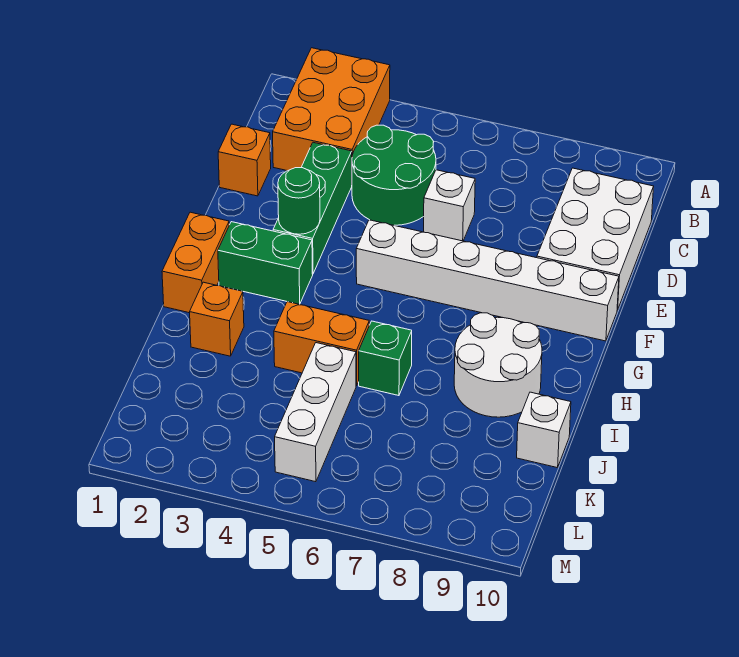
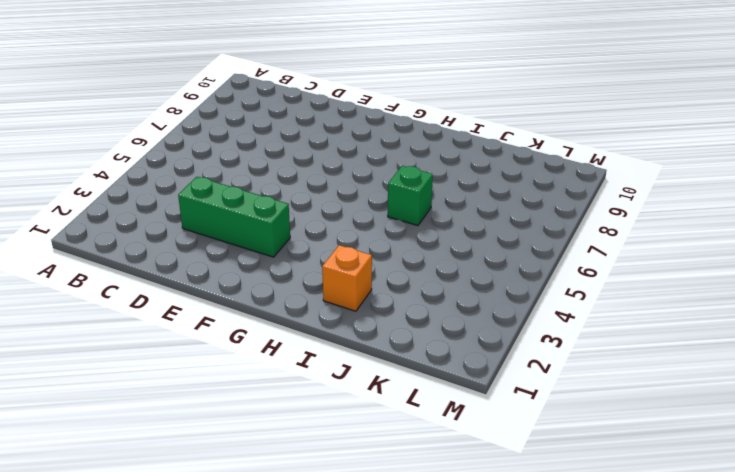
none -> orange 2x3 brick [273,48,390,171]
none -> green 2x2 round brick [352,125,436,225]
none -> white 2x3 brick [537,168,654,310]

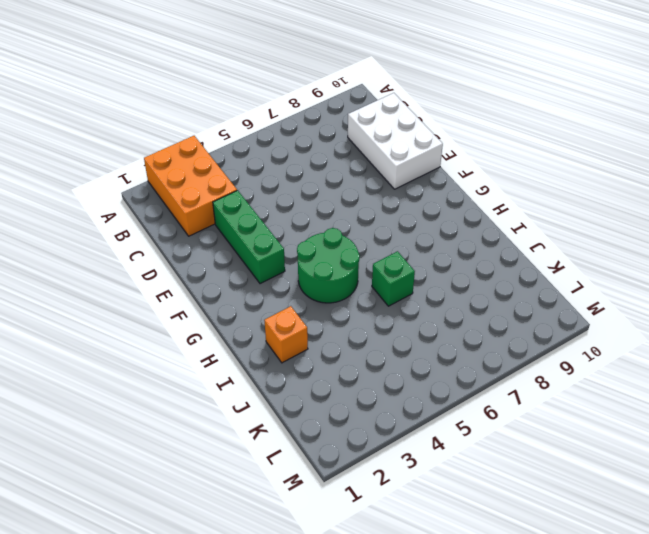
green 2x2 round brick [297,228,360,303] -> green 2x2 round brick moved to [352,125,436,225]
none -> orange 1x1 brick [218,124,271,196]
none -> white 1x1 brick [424,170,475,241]
none -> white 1x6 brick [356,220,619,341]

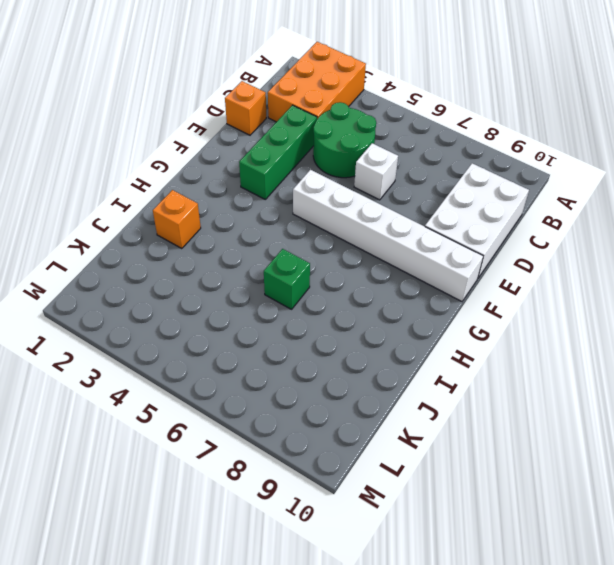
none -> orange 1x2 brick [162,212,229,313]
none -> green 1x2 brick [218,222,313,304]
none -> white 2x2 round brick [454,313,542,417]

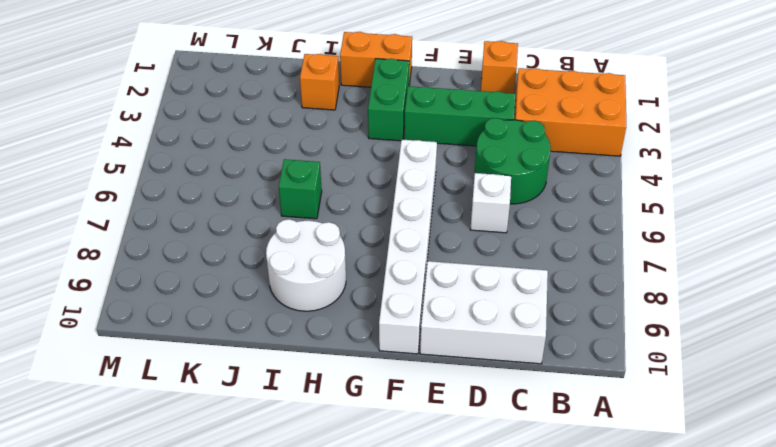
none -> orange 1x2 brick [274,302,369,386]
none -> white 1x3 brick [275,343,356,482]
none -> white 1x1 brick [517,392,571,468]

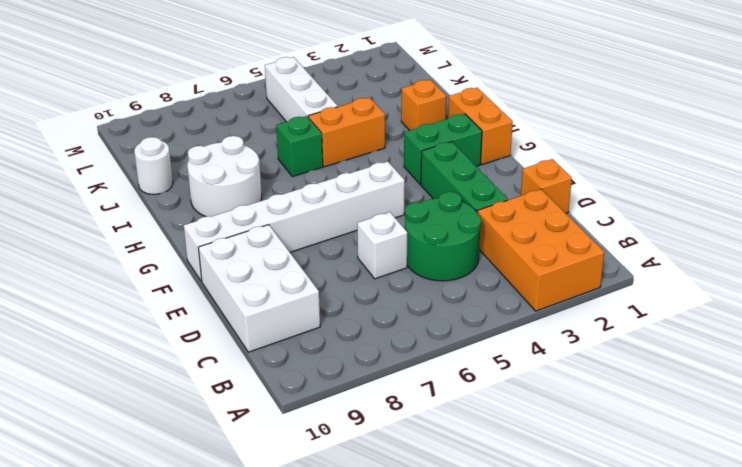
white 1x1 round brick [134,137,173,194] -> white 1x1 brick [517,392,571,468]
none -> green 1x1 round brick [278,168,320,234]

